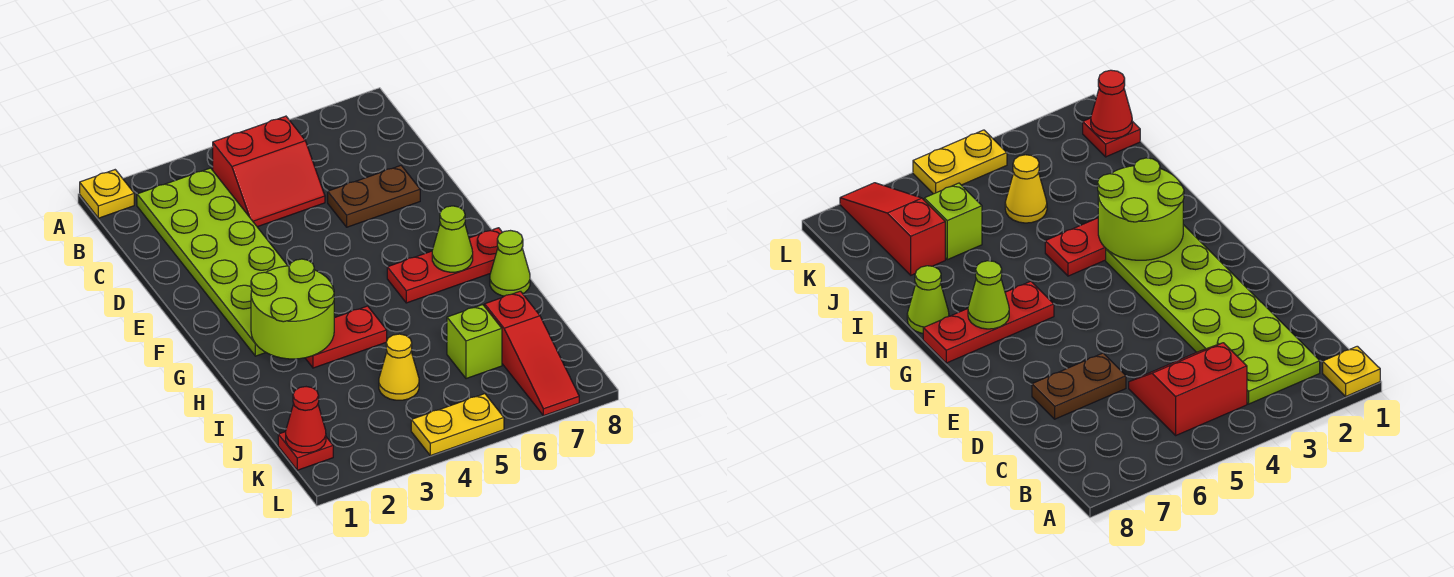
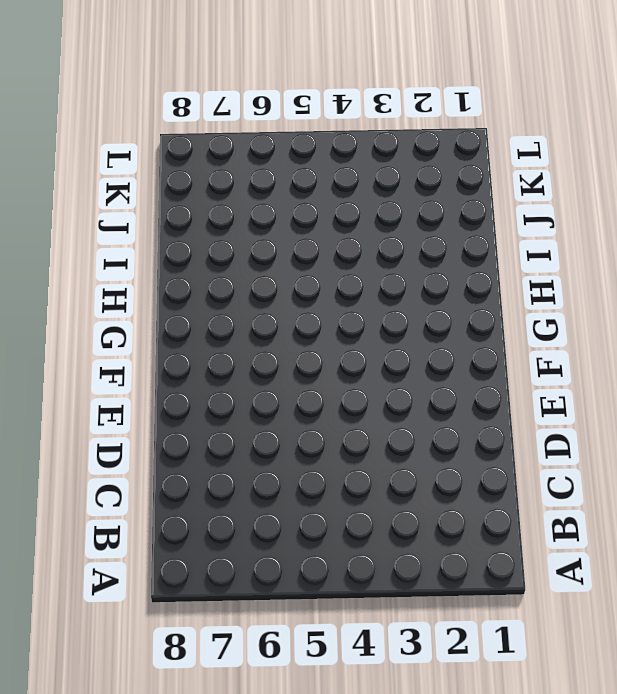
none -> yellow 1x1 plate [80,170,134,218]
none -> lime 2x6 plate [137,168,288,356]
none -> red 2x2 slope [213,116,325,227]

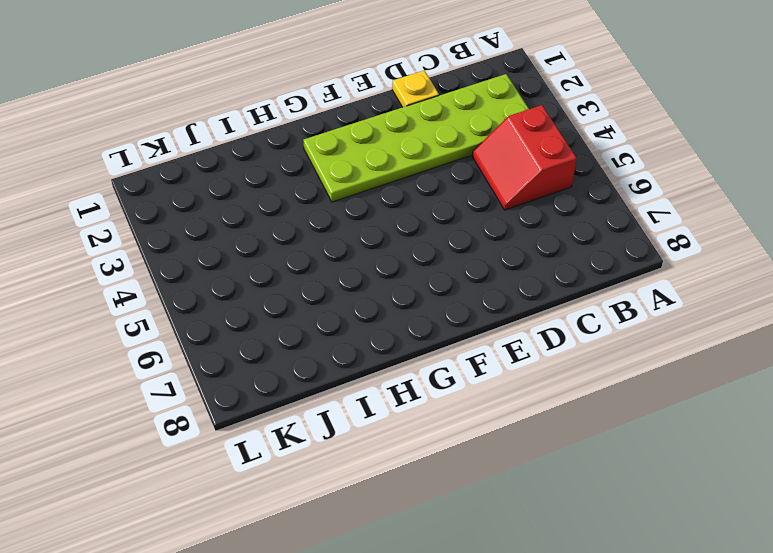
yellow 1x1 plate [392,71,439,107] -> yellow 1x1 plate moved to [80,170,134,218]
none -> brown 1x2 plate [328,166,420,227]
none -> red 1x3 plate [387,228,502,303]
none -> red 1x2 plate [305,306,387,368]

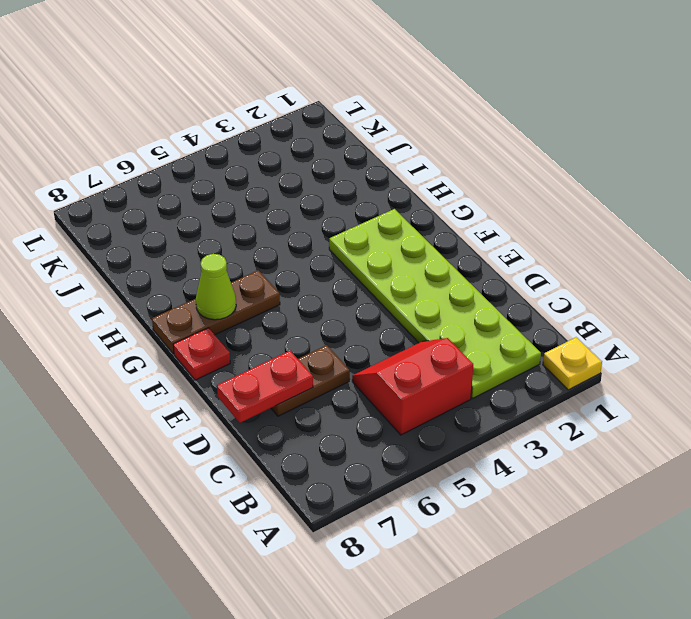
red 1x2 plate [217,351,313,423] -> red 1x2 plate moved to [305,306,387,368]
red 1x1 plate [173,328,230,380] -> red 1x1 plate moved to [278,432,333,470]
brown 1x3 plate [152,270,280,354] -> red 1x3 plate [387,228,502,303]
none -> lime 1x1 cone [490,231,530,296]
none -> yellow 1x1 cone [379,334,419,400]
none -> lime 1x1 brick [447,305,502,379]

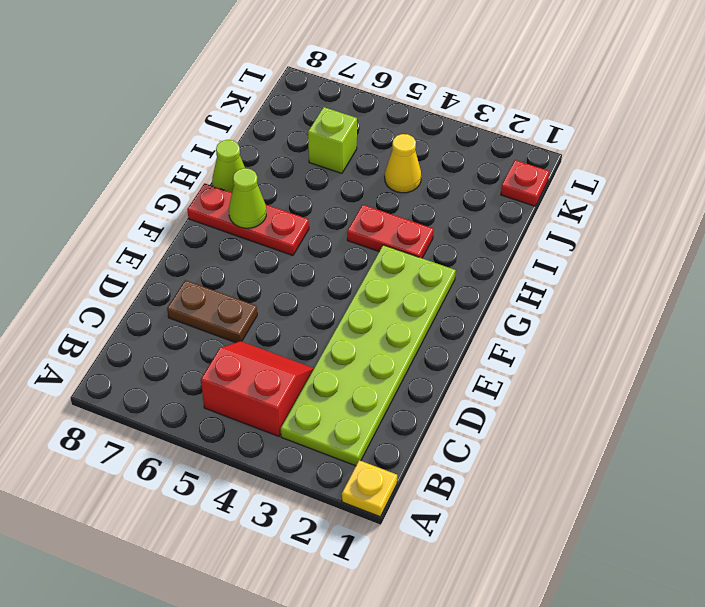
none -> red 1x3 slope [485,291,579,416]
none -> yellow 1x2 plate [411,394,504,456]
none -> lime 2x2 round brick [251,259,334,359]

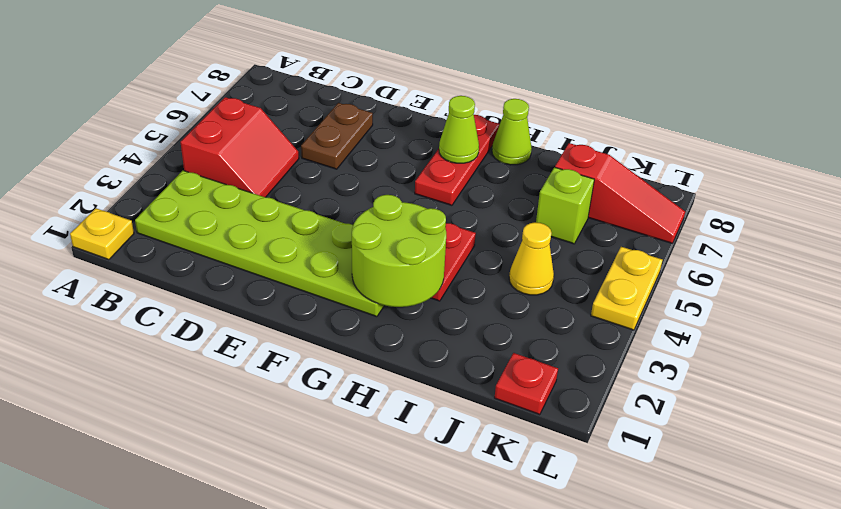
none -> red 1x1 cone [286,387,326,453]

